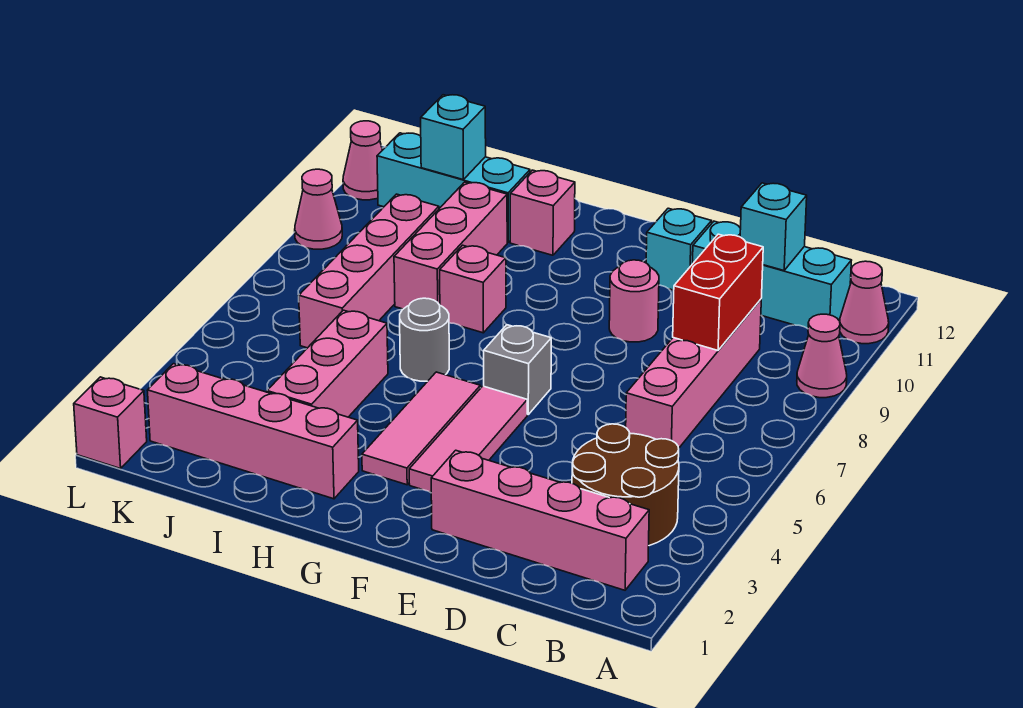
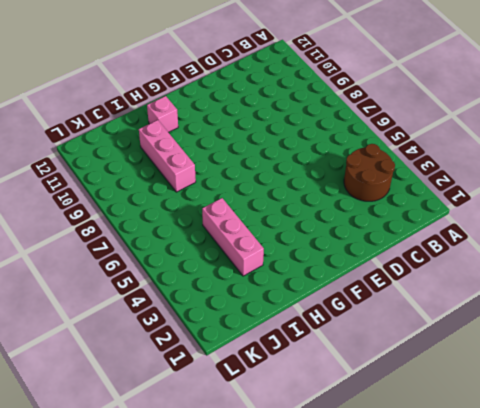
none -> pink 1x1 cone [797,314,847,398]
none -> pink 1x1 cone [840,261,889,344]
none -> pink 1x4 brick [431,450,649,590]

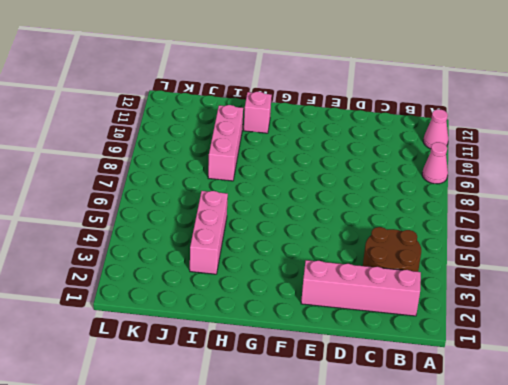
none -> cyan 1x3 brick [693,221,852,329]
none -> pink 1x4 brick [626,299,761,448]
none -> pink 1x1 round brick [609,260,659,342]

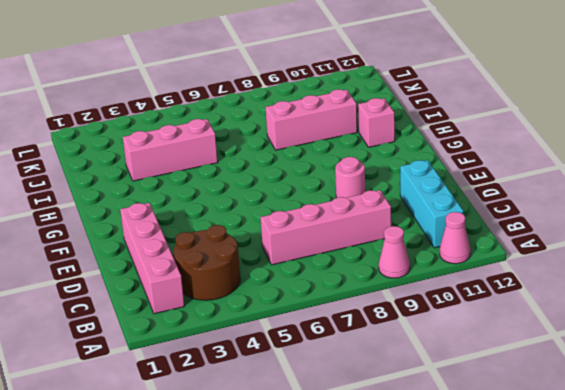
none -> cyan 1x1 brick [646,208,712,290]
none -> pink 1x3 tile [409,386,527,492]
none -> grey 1x1 brick [484,325,551,414]

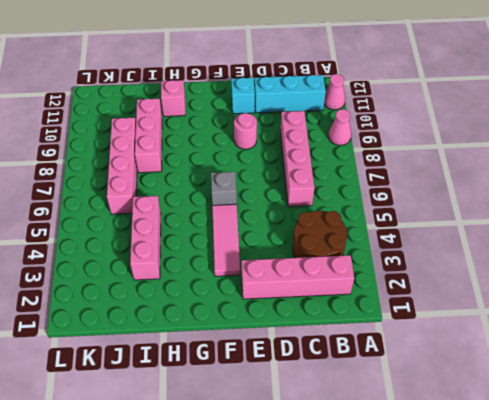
none -> pink 1x3 tile [362,372,480,485]
none -> pink 1x4 brick [147,364,359,499]
none -> grey 1x1 round brick [400,298,449,381]

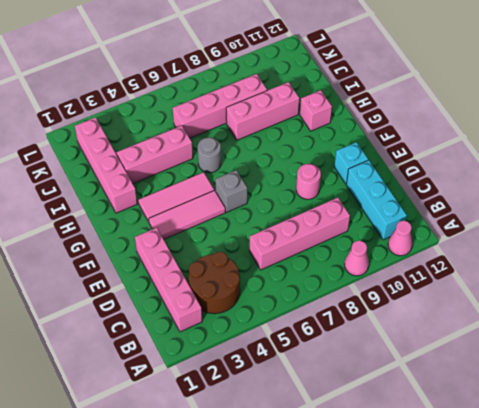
none -> pink 1x1 brick [440,245,506,333]
none -> cyan 1x3 brick [377,133,530,242]
none -> pink 1x1 brick [74,377,147,469]

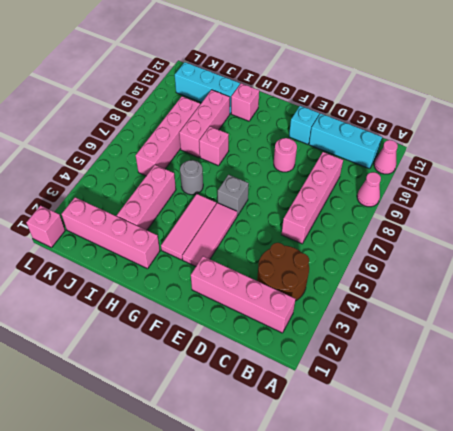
none -> pink 1x1 cone [295,169,342,249]
none -> pink 1x1 cone [343,121,382,200]
none -> red 1x2 brick [673,234,763,350]

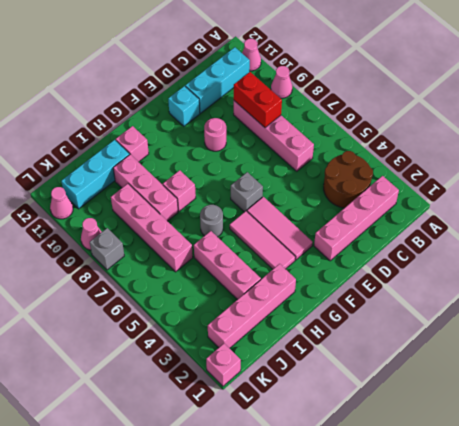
grey 1x1 brick [90,228,124,270] -> none
none -> cyan 1x1 brick [740,183,807,271]
none -> cyan 1x1 brick [421,95,486,180]

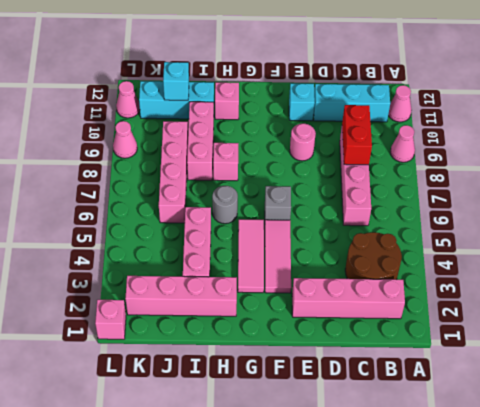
none -> cyan 1x1 brick [740,183,807,271]

